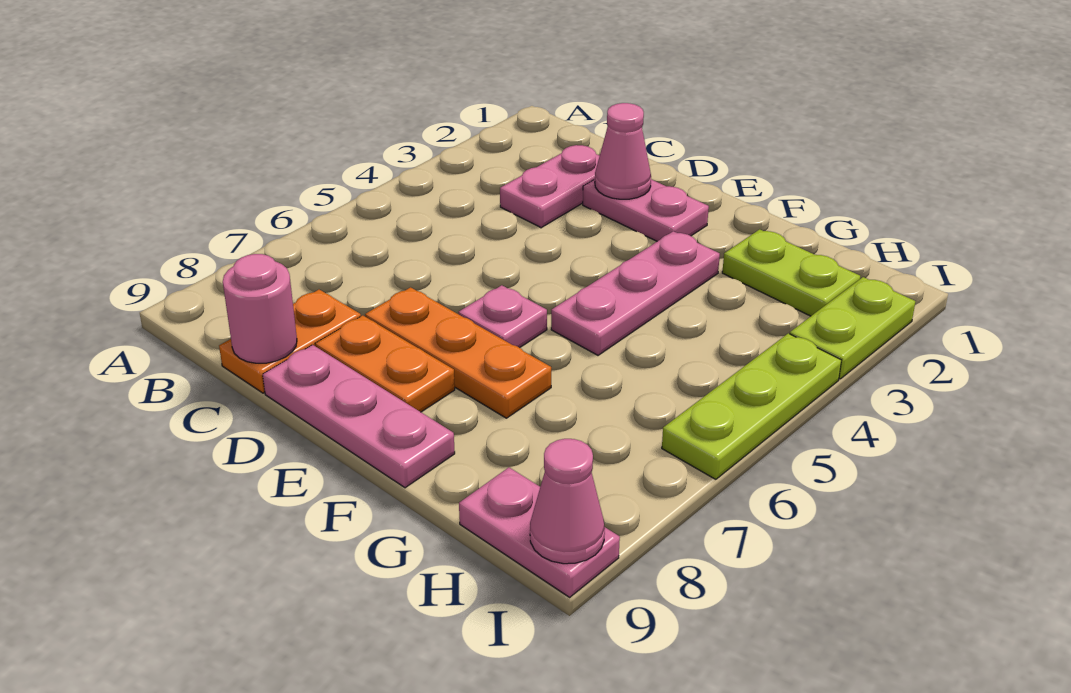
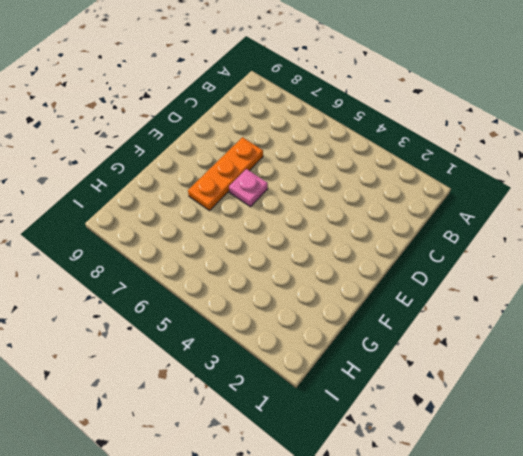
none -> pink 1x2 plate [500,145,599,228]
none -> orange 1x2 plate [219,290,361,393]
none -> pink 1x2 plate [583,179,709,241]

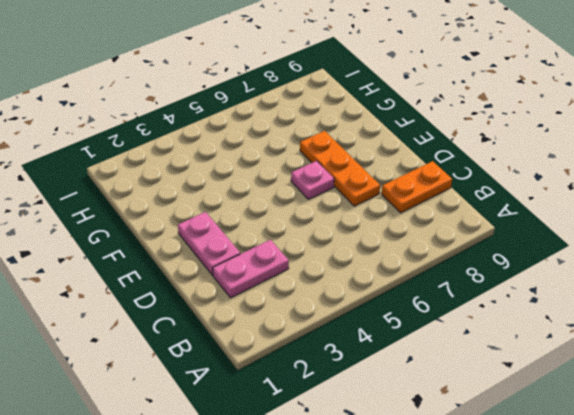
none -> orange 1x2 plate [315,315,455,412]
none -> pink 1x3 plate [263,345,455,488]
none -> pink 1x3 plate [551,231,720,355]

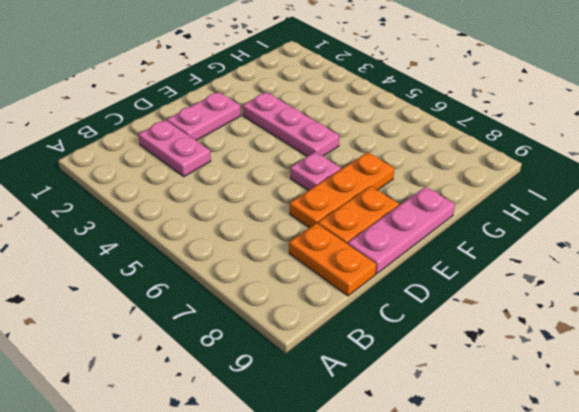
none -> lime 1x2 plate [722,229,860,316]
none -> pink 1x2 plate [459,467,620,597]
none -> lime 1x2 plate [790,277,915,379]

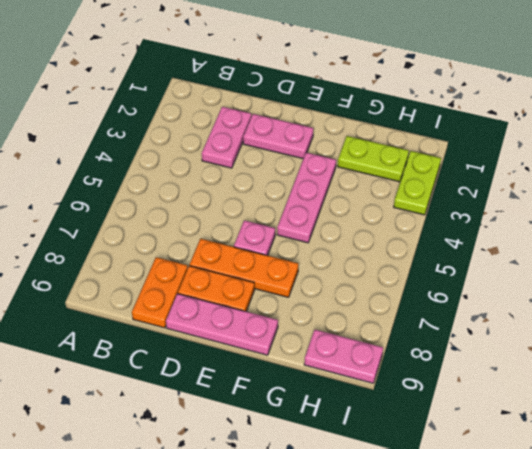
none -> lime 1x3 plate [662,333,841,479]
none -> pink 1x1 round brick [223,254,297,363]
none -> pink 1x1 cone [595,103,651,199]

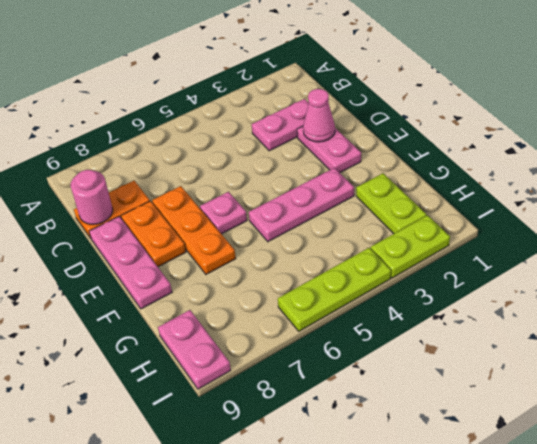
none -> pink 1x1 cone [530,439,605,564]

